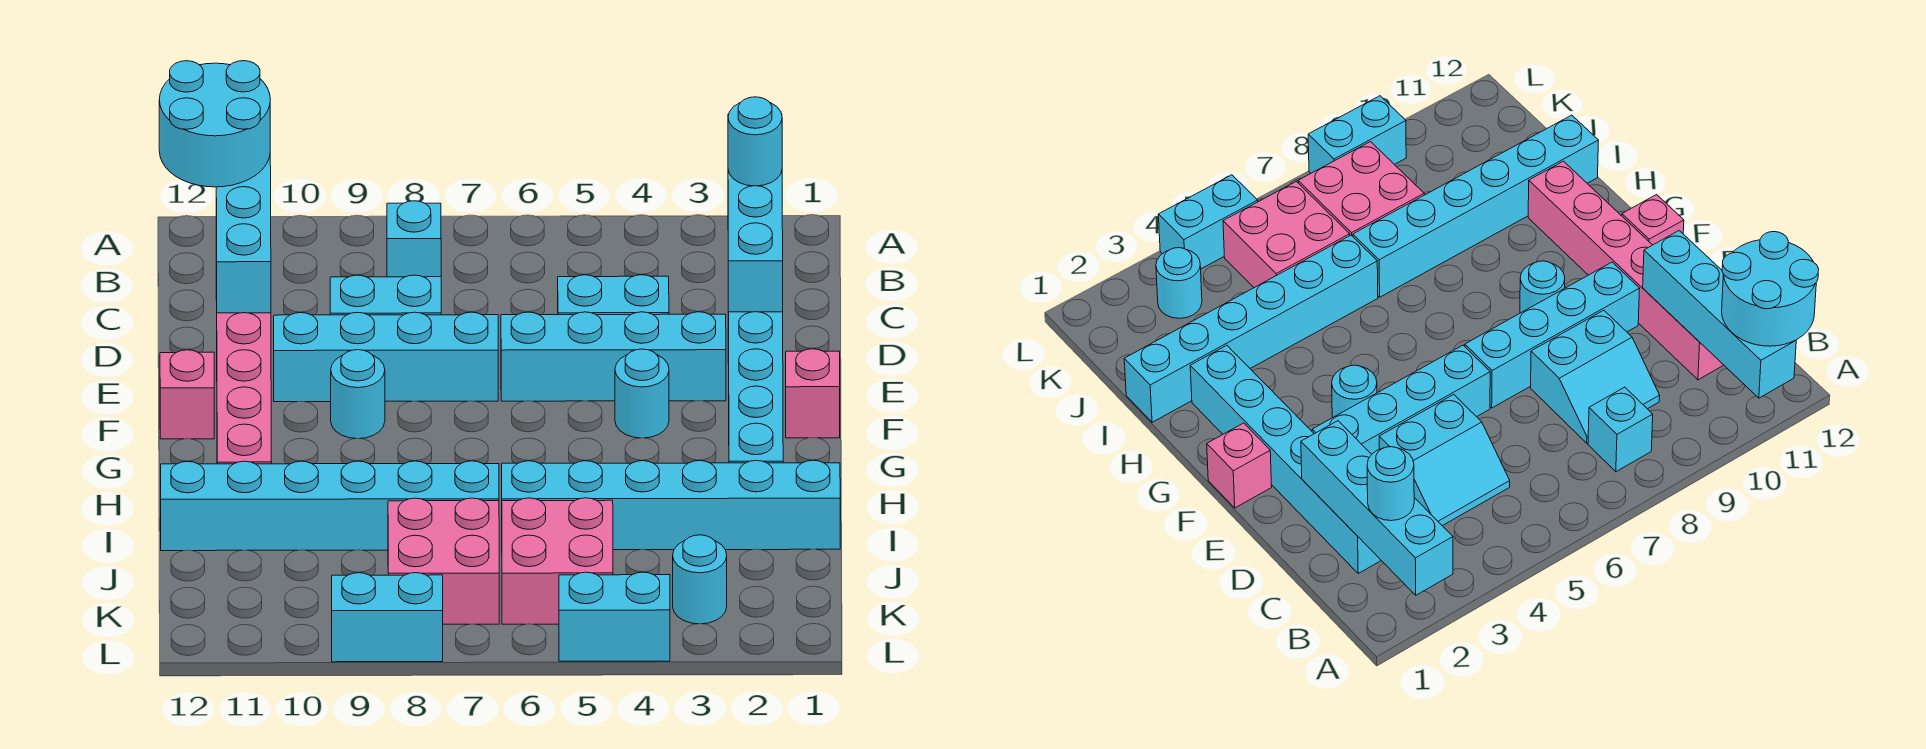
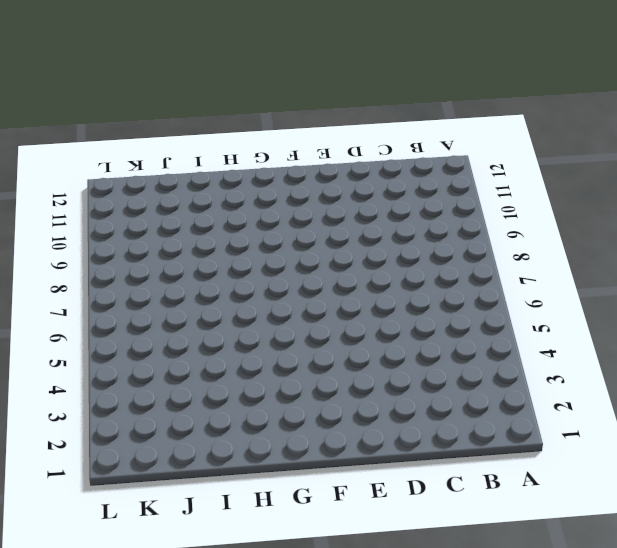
none -> cyan 1x1 brick [387,201,441,277]
none -> cyan 1x6 brick [728,312,783,463]
none -> cyan 2x2 slope [558,275,669,315]

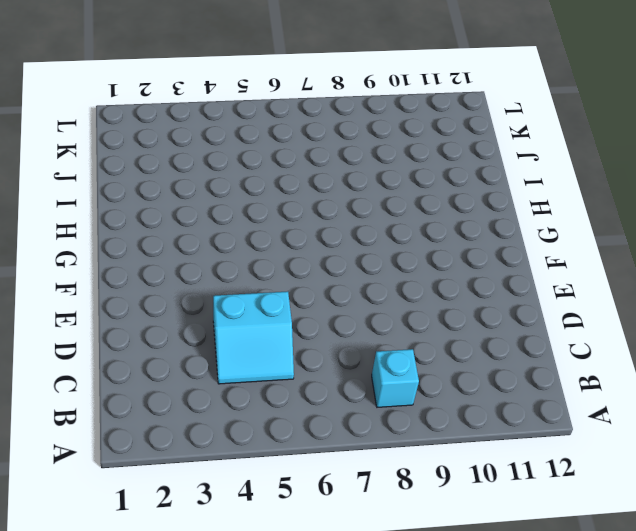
none -> cyan 1x6 brick [728,312,783,463]
none -> cyan 2x2 slope [330,275,441,315]
none -> pink 1x6 brick [216,250,272,464]

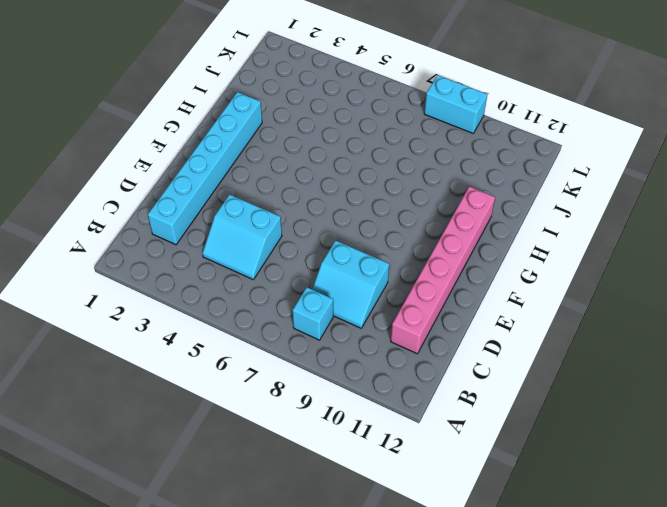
none -> cyan 1x4 brick [501,312,726,401]
none -> cyan 1x4 brick [274,312,498,402]
none -> pink 1x1 brick [786,349,840,438]

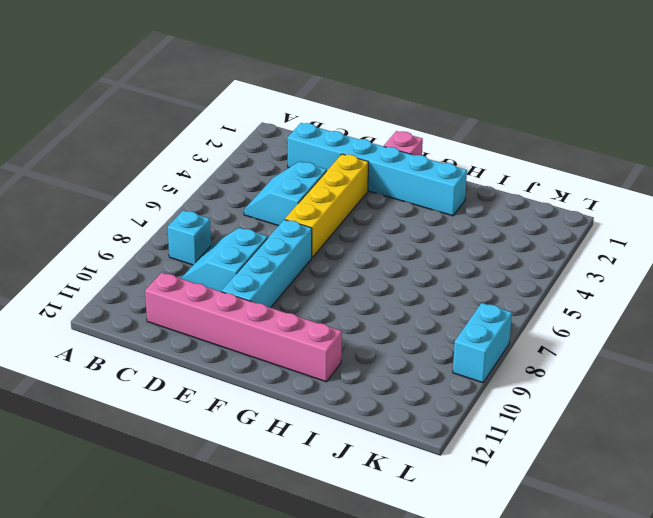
yellow 1x4 brick [285,154,368,257] -> cyan 1x4 brick [501,312,726,401]
none -> cyan 1x1 round brick [615,349,669,438]
none -> cyan 1x1 round brick [331,350,385,439]
none -> pink 1x1 brick [160,350,214,439]

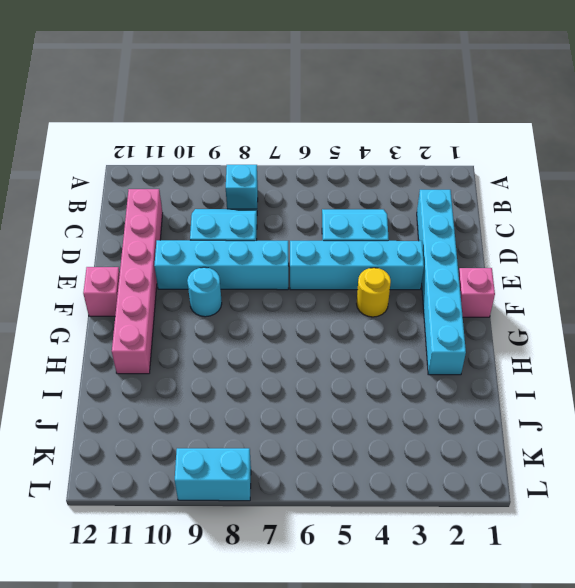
yellow 1x1 round brick [357,268,391,317] -> cyan 1x1 round brick [615,349,669,438]
none -> cyan 1x6 brick [502,460,840,550]
none -> cyan 1x6 brick [161,461,499,551]
none -> pink 2x2 brick [502,498,613,624]

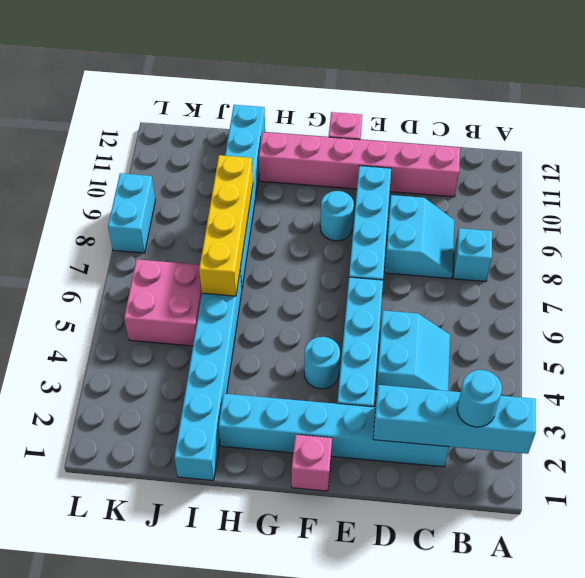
yellow 1x4 brick [199,155,253,296] -> none
none -> pink 2x2 brick [388,498,499,624]
none -> cyan 1x1 round brick [673,535,727,624]
none -> cyan 1x2 brick [559,572,670,661]

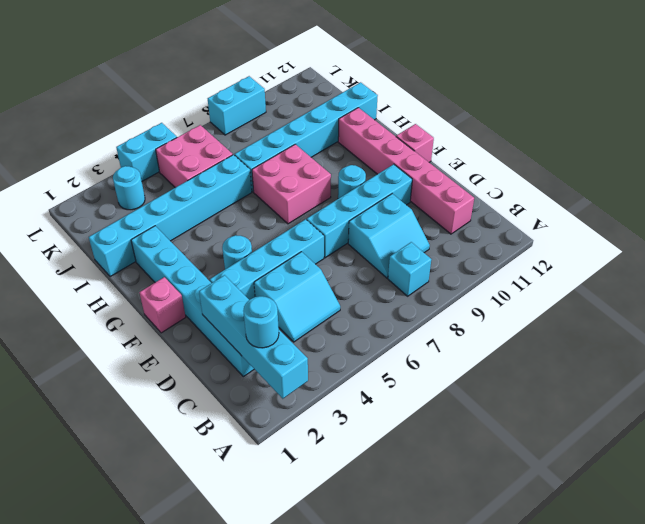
pink 2x2 brick [252,144,331,224] -> pink 2x2 brick moved to [388,498,499,624]
none -> cyan 1x4 brick [216,157,271,313]
none -> cyan 2x2 round brick [159,61,270,187]

